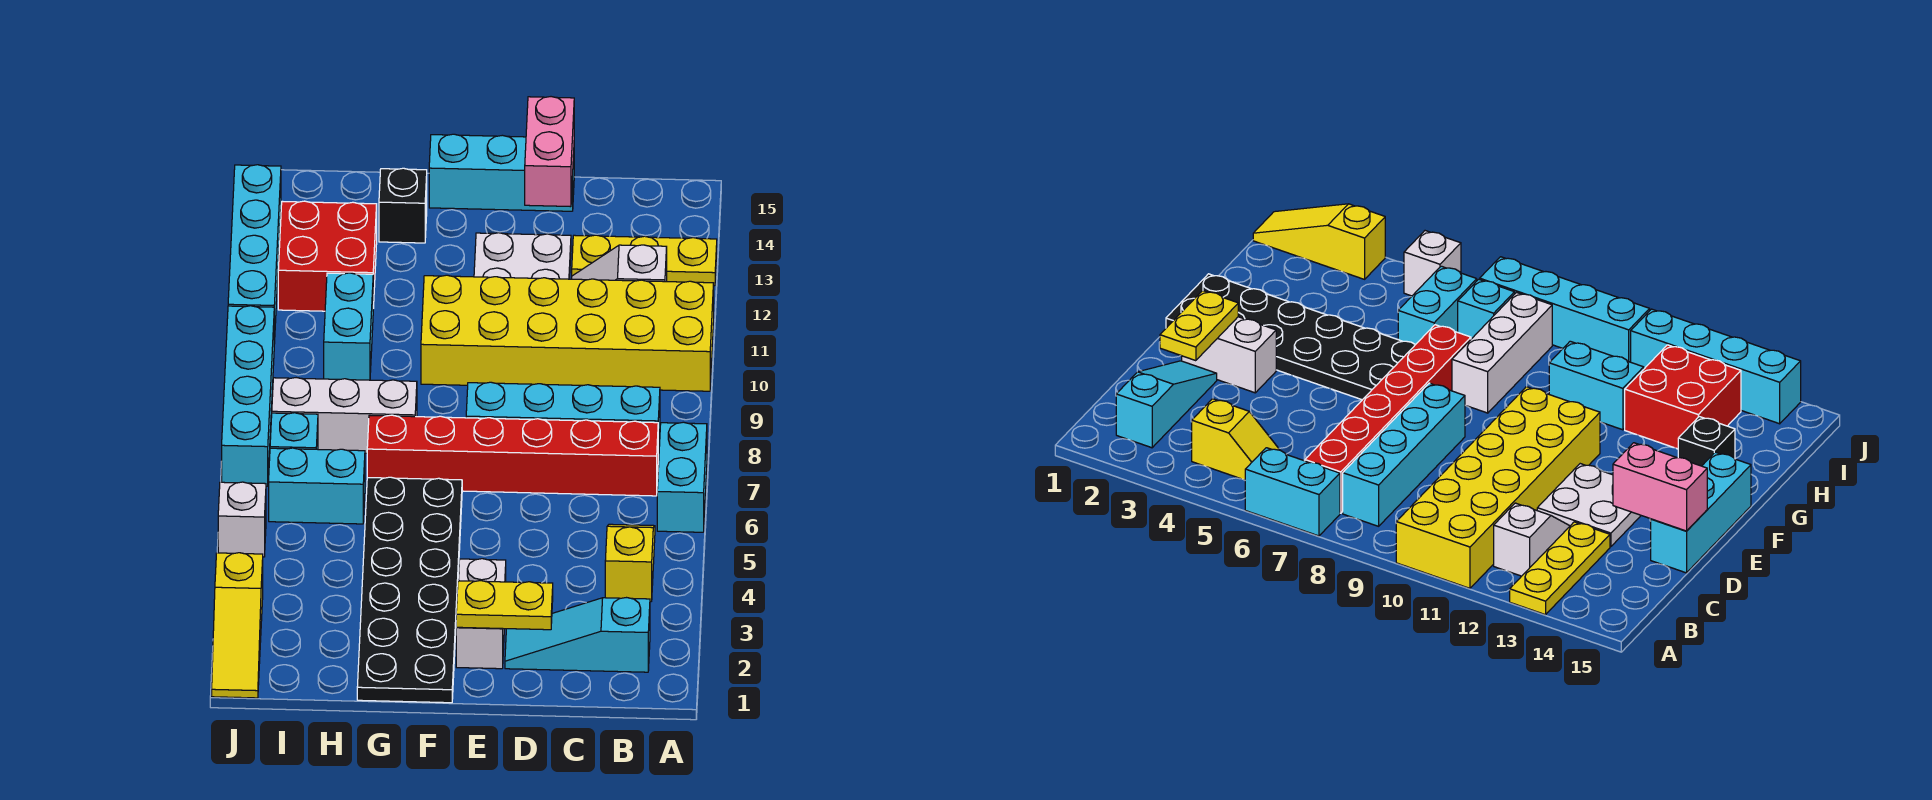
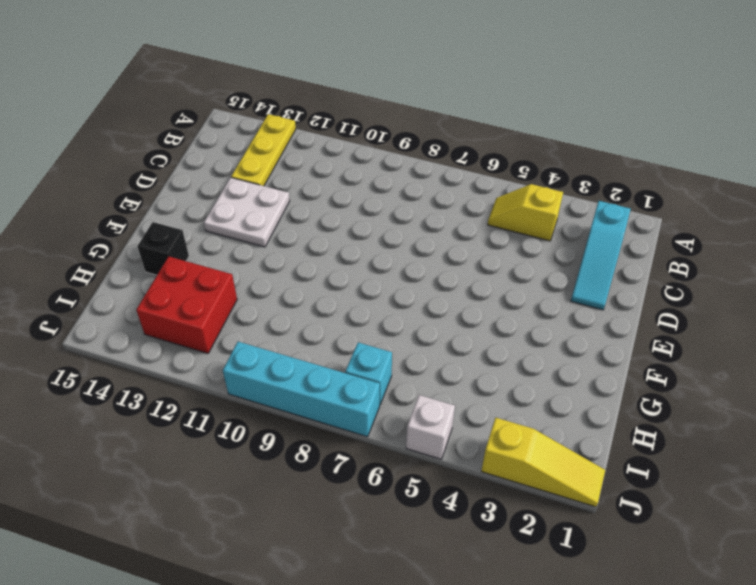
none -> cyan 1x2 brick [657,422,707,532]
none -> yellow 2x6 brick [421,275,714,391]
none -> red 1x6 brick [367,415,658,496]

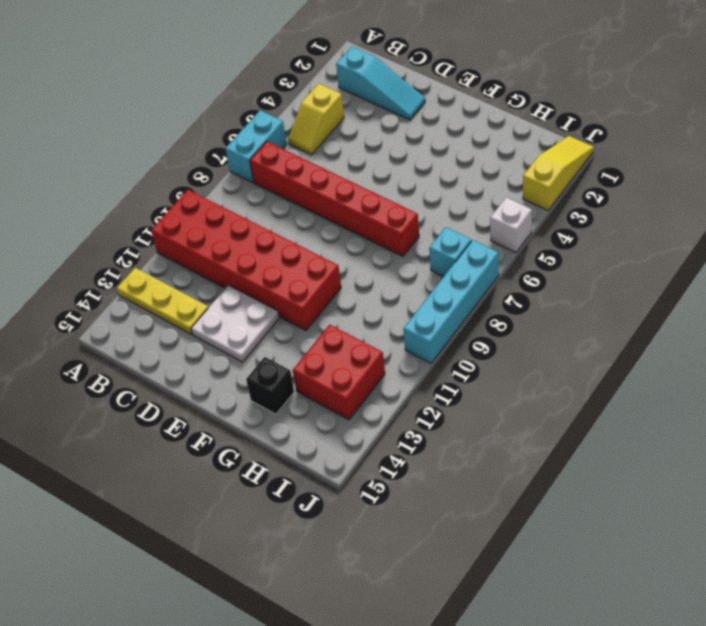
red 2x6 brick [151,190,341,331] -> yellow 2x6 brick [421,275,714,391]
none -> cyan 1x4 brick [466,382,660,457]
none -> white 1x2 slope [572,245,667,282]
none -> cyan 1x3 brick [429,134,574,211]

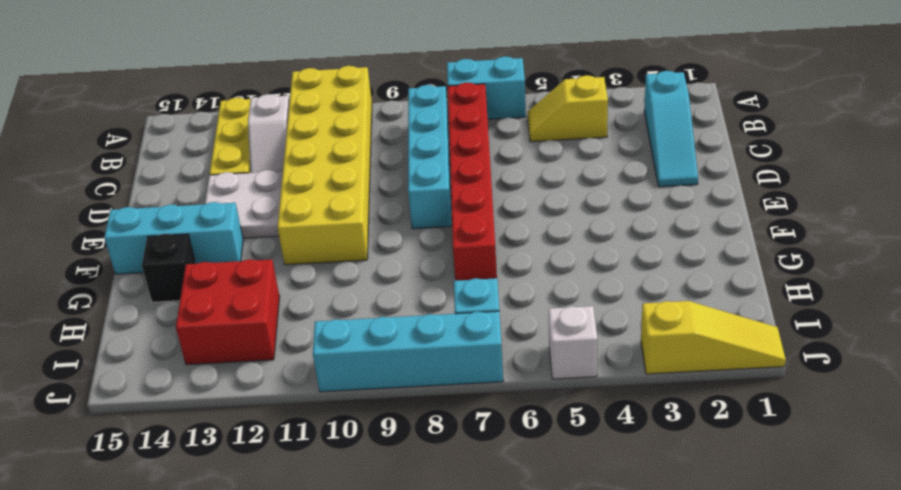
cyan 1x3 brick [104,202,243,274] -> cyan 1x3 brick turned to [429,134,574,211]
none -> white 1x2 brick [456,559,506,669]
none -> black 2x6 plate [357,477,462,703]
none -> white 1x3 brick [272,378,417,453]

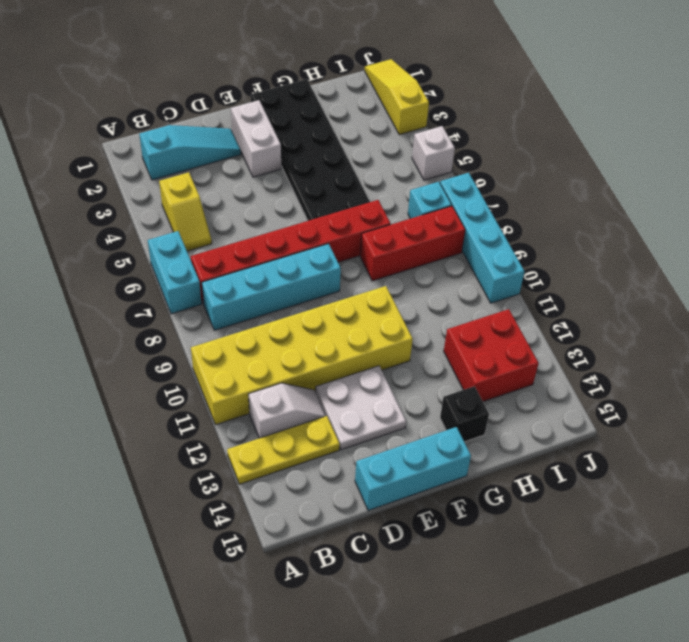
red 1x3 brick [360,206,465,281] -> white 1x3 brick [272,378,417,453]
none -> cyan 1x2 brick [269,448,365,524]
none -> cyan 1x2 brick [324,273,373,380]
none -> cyan 1x4 brick [228,165,281,344]

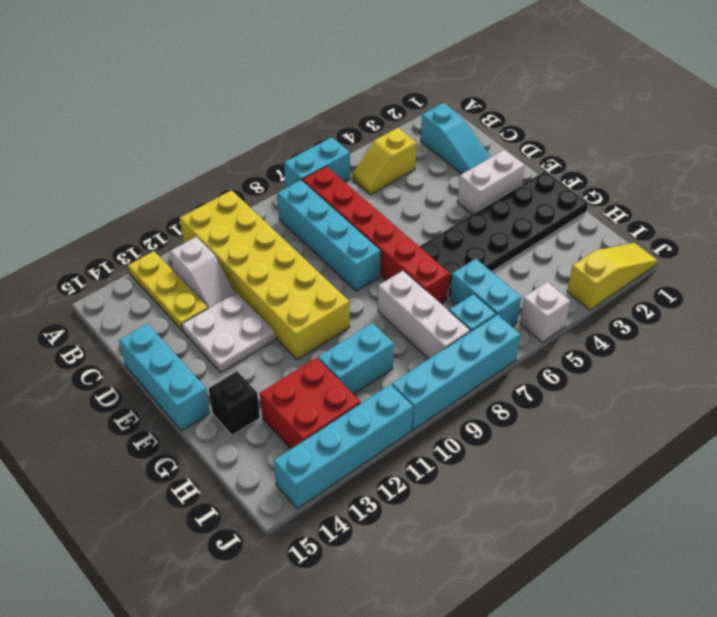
none -> yellow 1x2 plate [456,581,553,630]
none -> pink 1x2 brick [525,97,574,207]

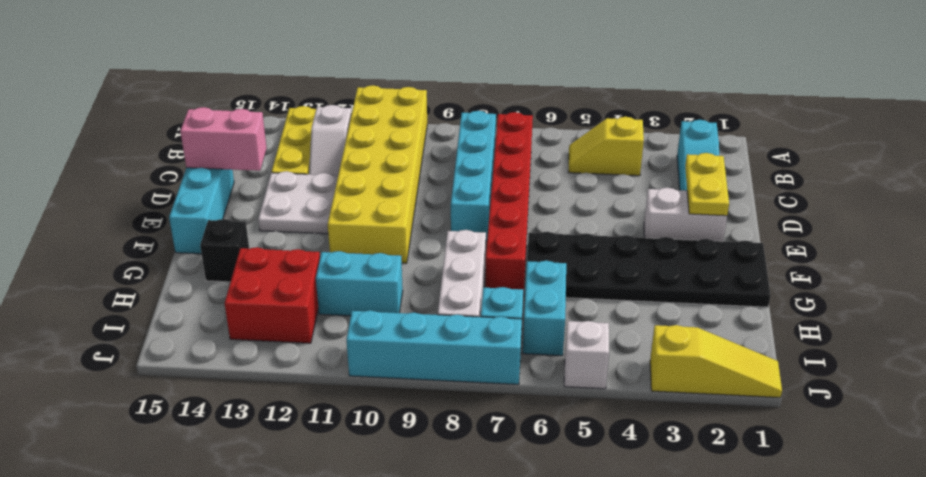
none -> cyan 1x2 brick [657,422,707,532]
none -> cyan 1x4 brick [228,165,281,344]

